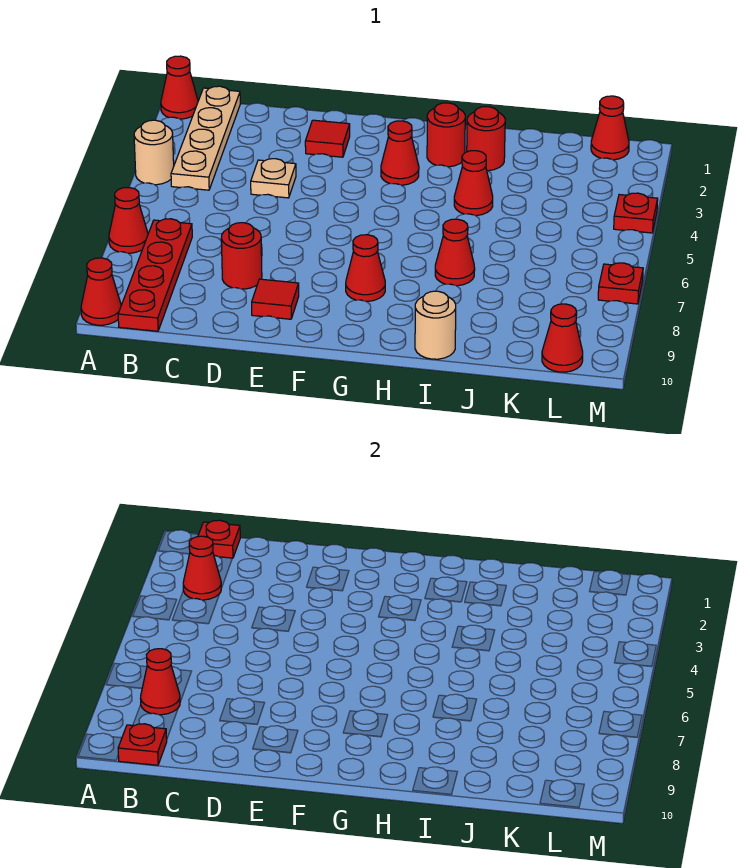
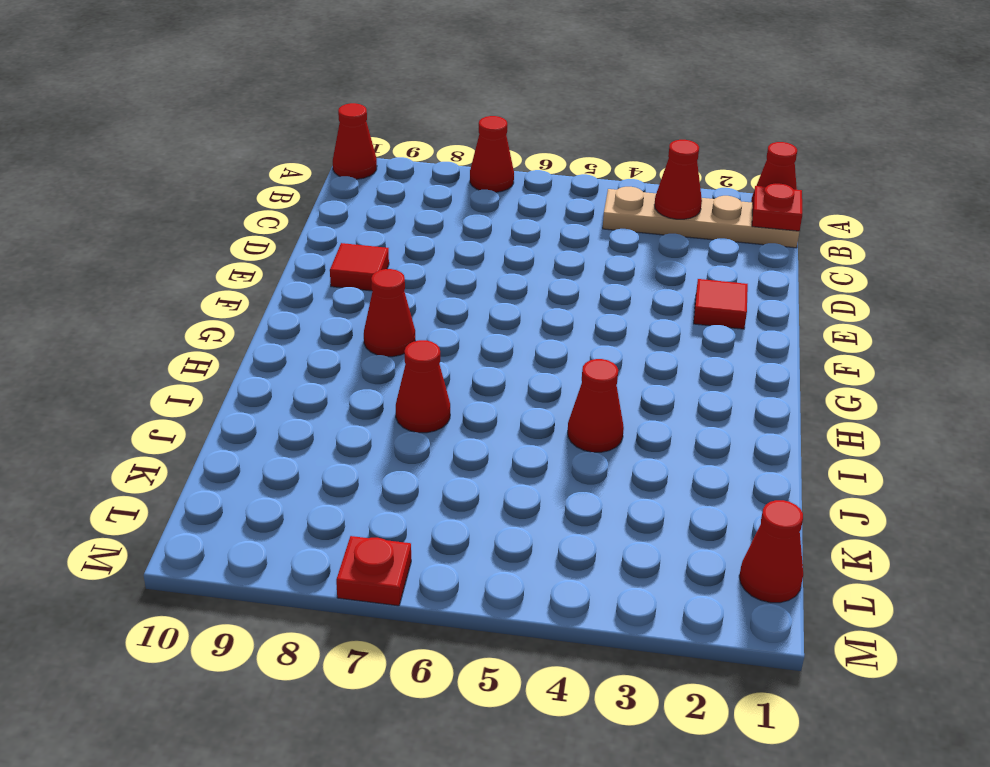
none -> tan 1x1 round brick [134,120,174,185]
none -> red 1x4 plate [118,219,192,331]
none -> tan 1x1 plate [251,159,296,198]

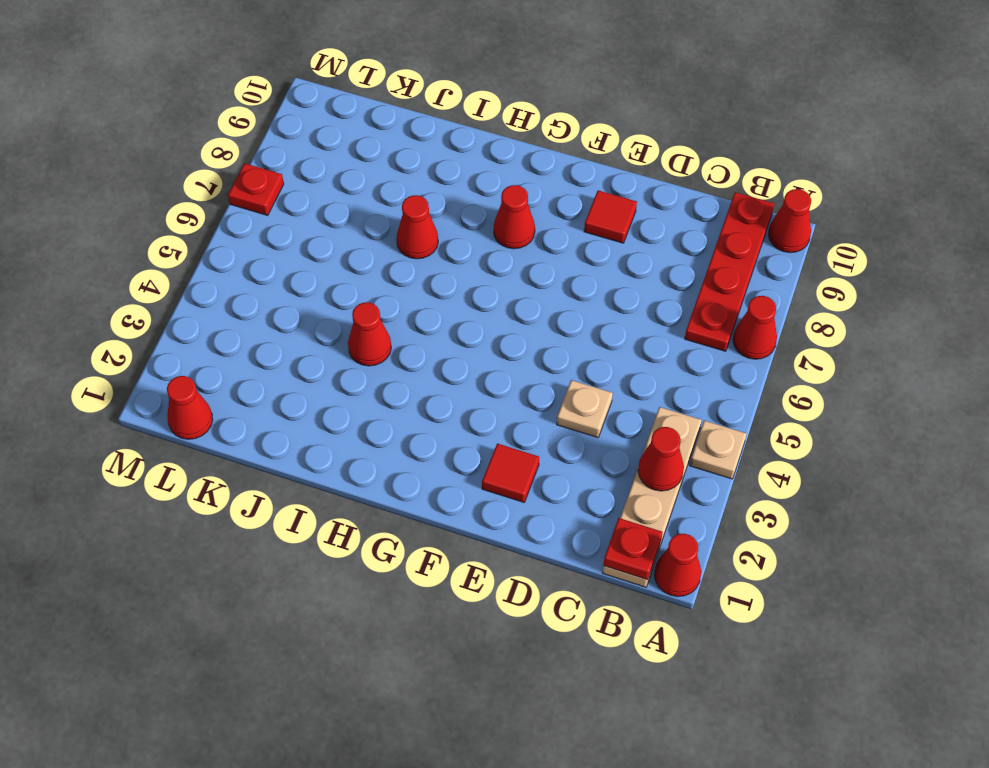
tan 1x1 plate [690,421,746,479] -> tan 1x1 round brick [134,120,174,185]
none -> red 1x1 round brick [221,223,262,289]
none -> red 1x1 cone [381,121,419,185]
none -> red 1x1 round brick [427,103,465,167]

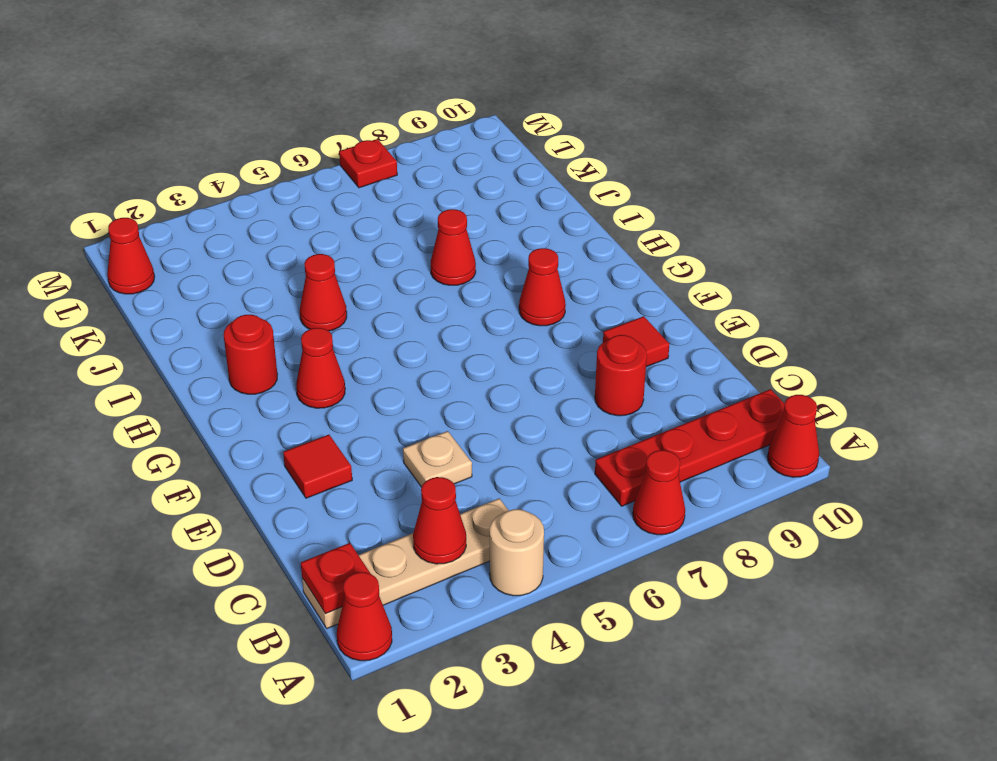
none -> red 1x1 round brick [467,107,505,171]
none -> tan 1x1 round brick [415,291,456,359]
none -> red 1x1 cone [542,304,583,372]

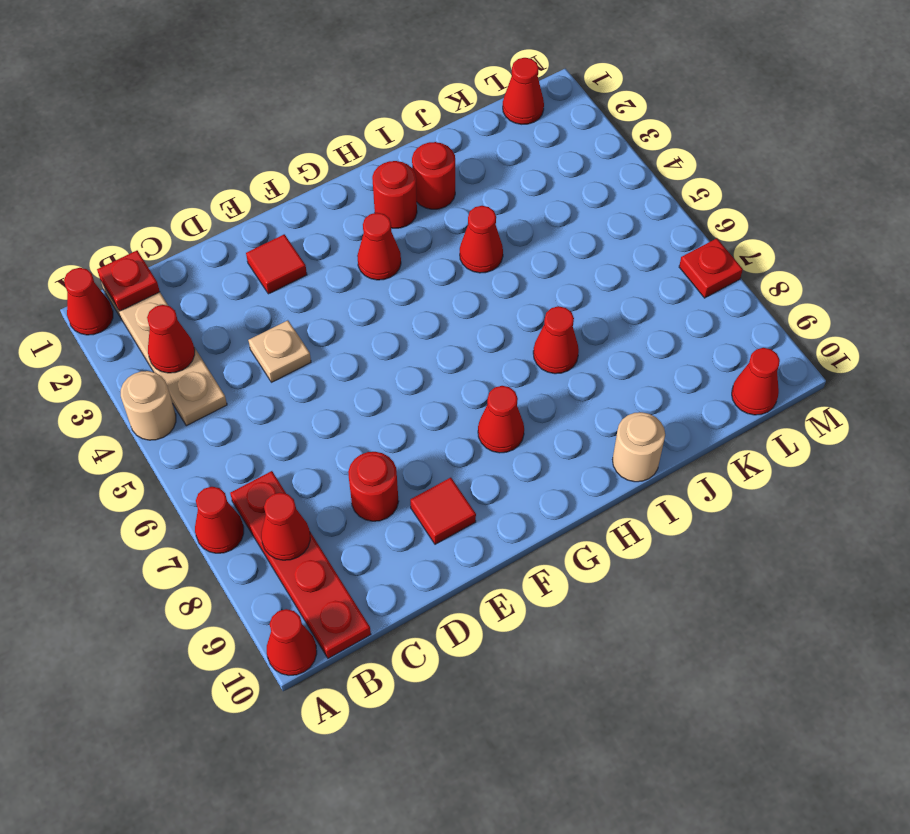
none -> red 1x1 plate [614,193,658,233]
none -> red 1x1 plate [118,724,167,765]

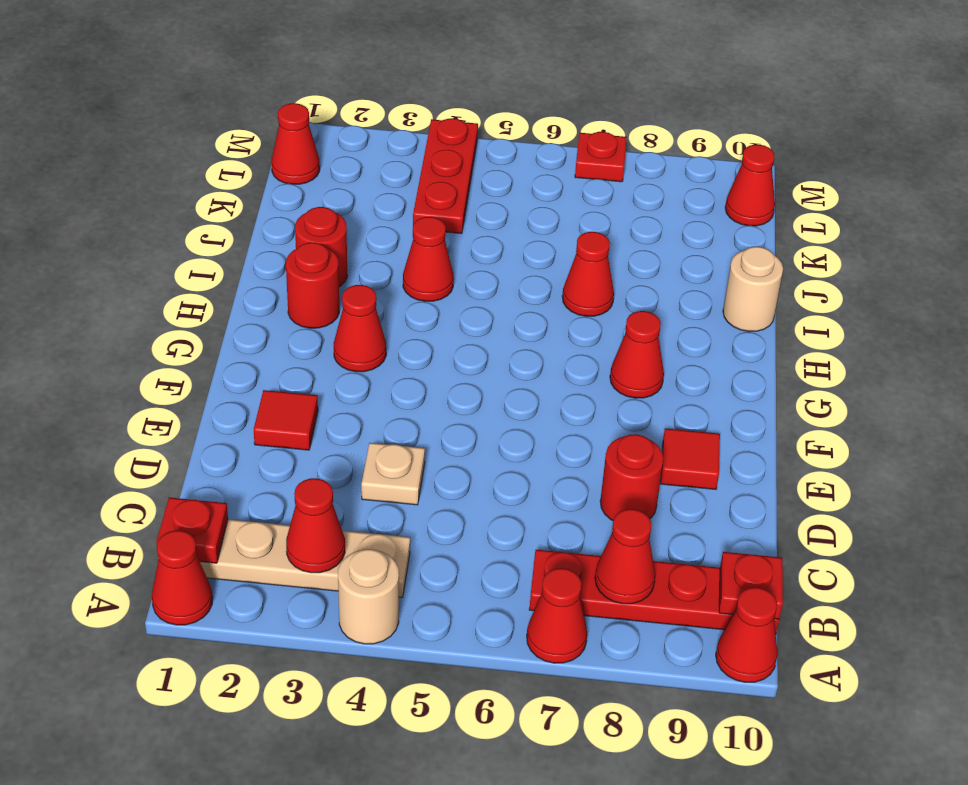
red 1x3 plate [413,118,478,234] -> red 1x1 plate [614,193,658,233]

